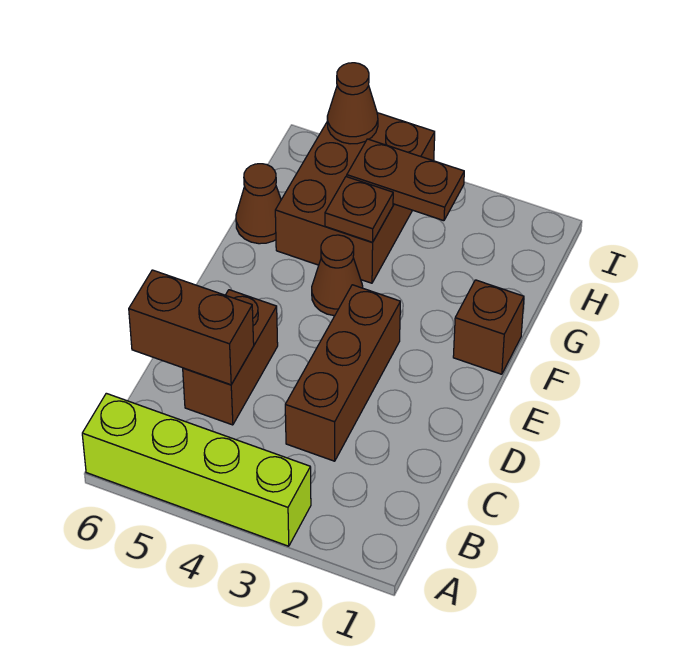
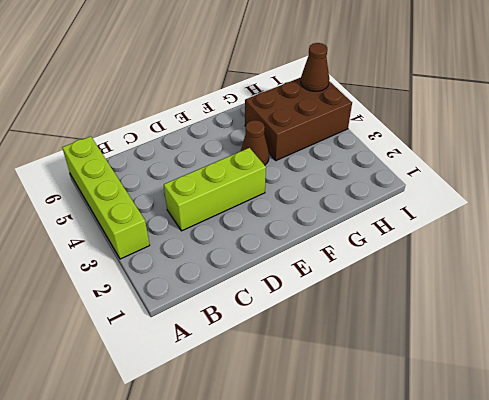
lime 1x3 brick [164,148,266,231] -> brown 1x3 brick [285,285,400,461]
none -> brown 1x2 brick [183,290,278,425]
none -> brown 1x1 brick [453,280,524,374]

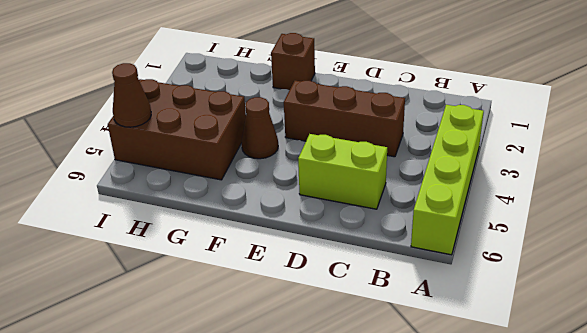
lime 1x2 brick [298,134,387,209] -> brown 1x2 brick [183,290,278,425]
none -> brown 1x1 cone [236,164,281,244]
none -> brown 1x2 brick [129,270,254,385]

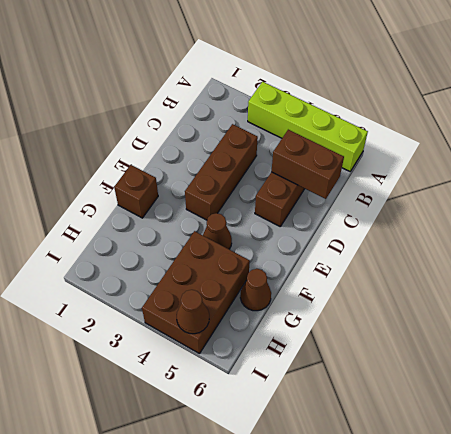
none -> brown 1x1 plate [325,177,393,242]
none -> brown 1x2 plate [347,139,464,221]

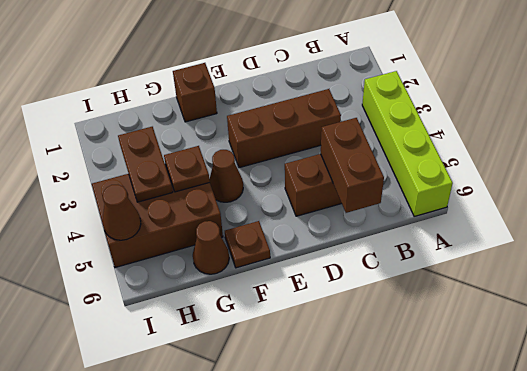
brown 1x1 plate [225,221,270,268] -> none

